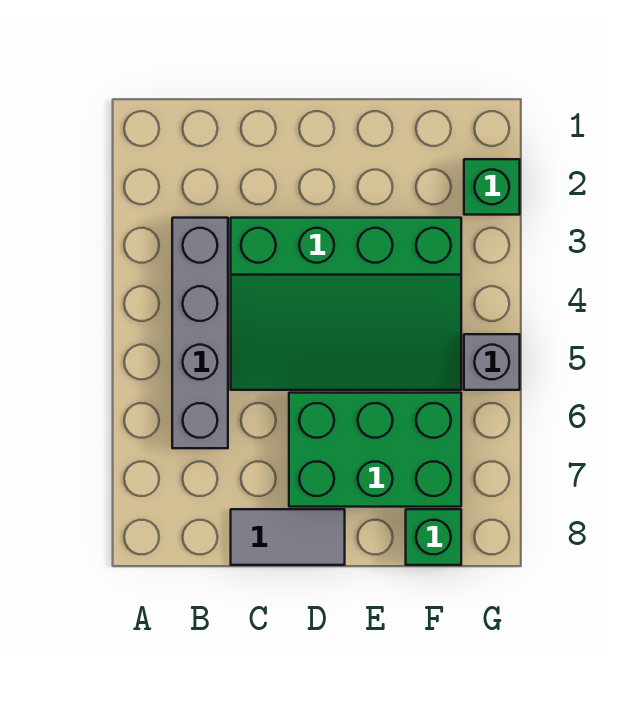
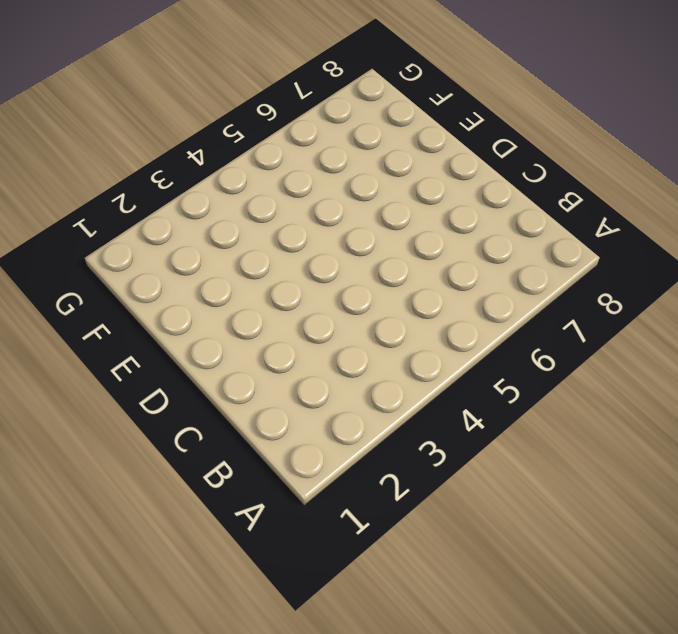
none -> grey 1x4 brick [172,218,228,448]
none -> green 3x4 slope [231,218,461,390]

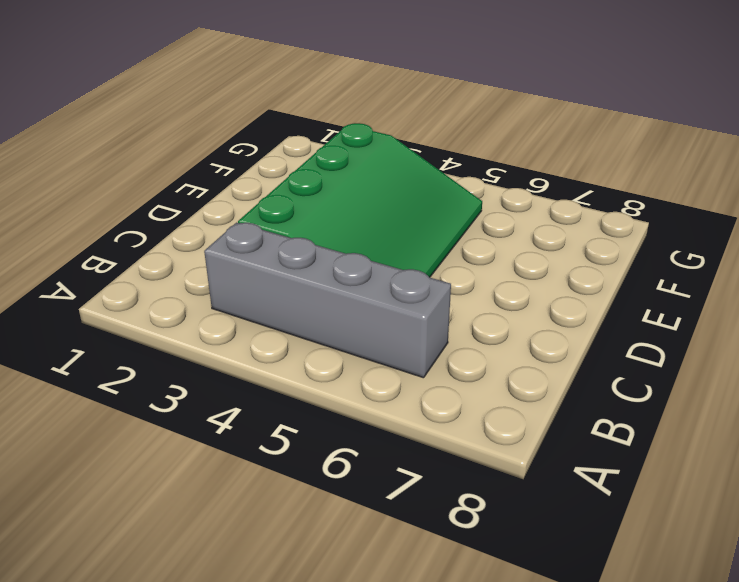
none -> grey 1x2 tile [231,509,345,565]
none -> green 2x3 brick [289,393,461,507]

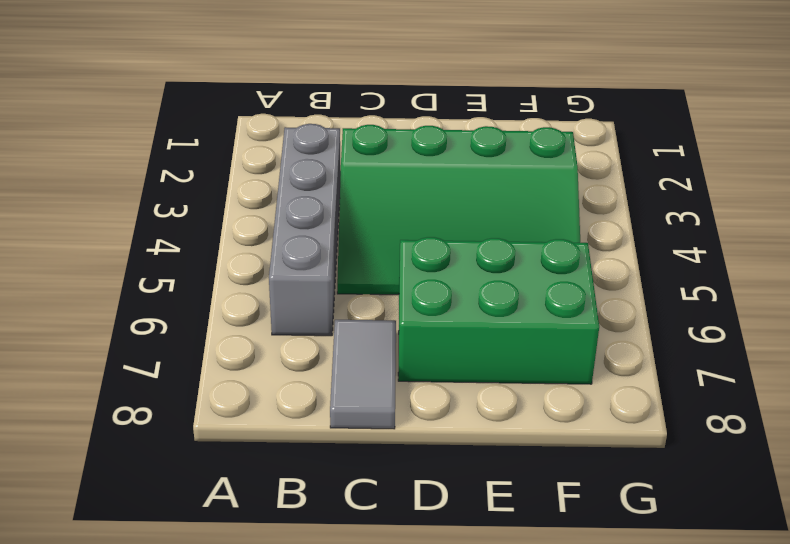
grey 1x2 tile [330,320,396,429] -> grey 1x2 tile turned to [231,509,345,565]
none -> green 1x1 brick [406,509,461,565]
none -> green 1x1 brick [464,159,520,215]

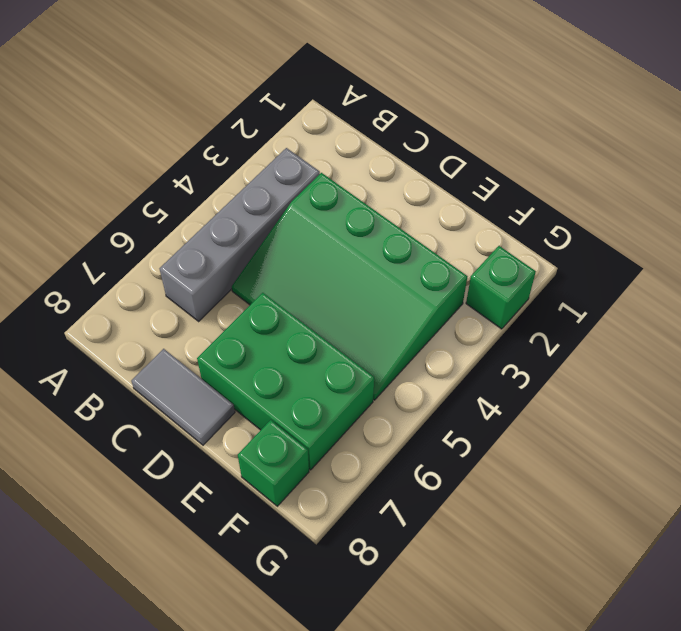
none -> grey 1x1 brick [464,334,520,390]

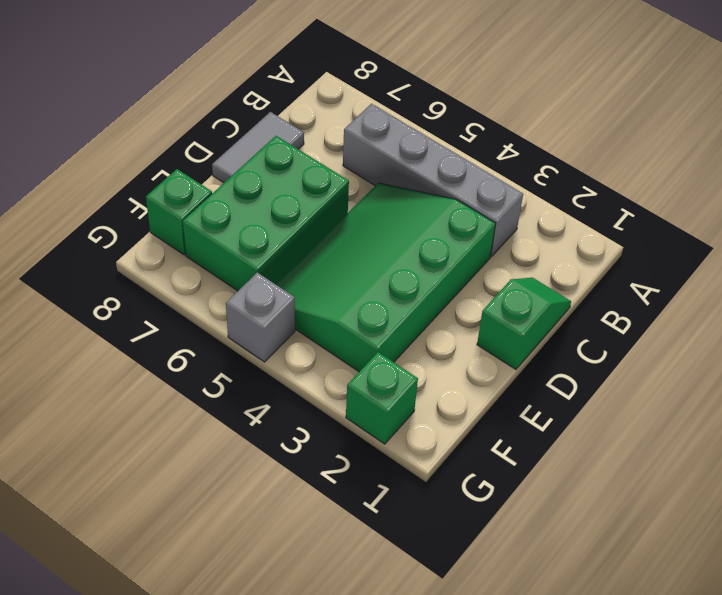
green 1x2 slope [477,278,571,369] -> none

